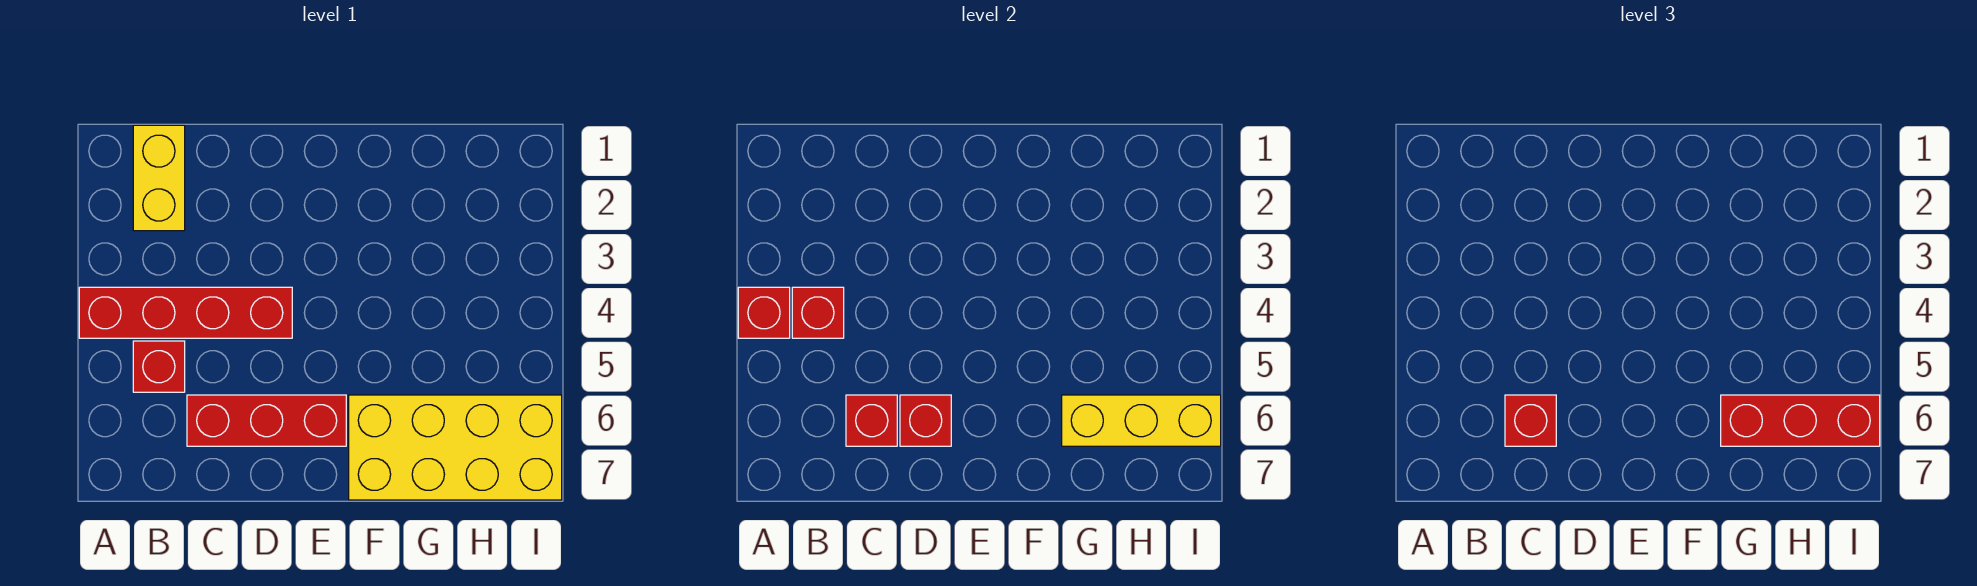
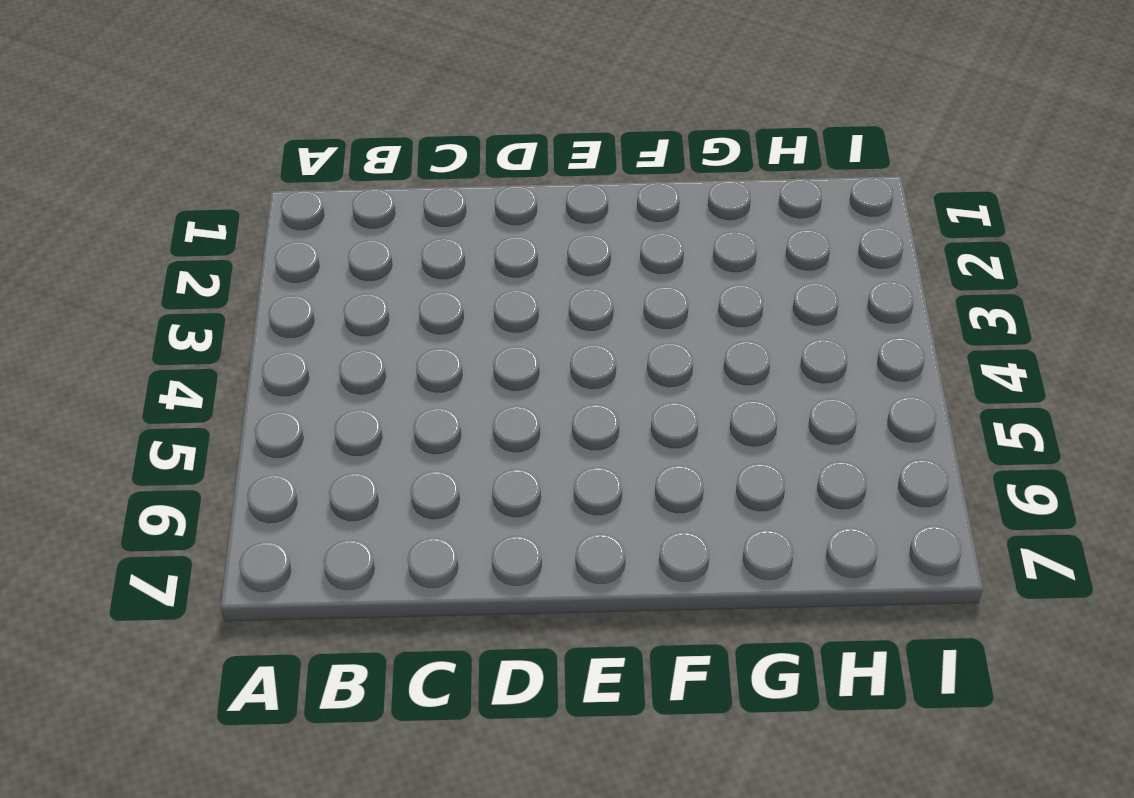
none -> red 1x4 brick [79,287,292,338]
none -> yellow 1x2 brick [133,125,185,231]
none -> red 1x1 brick [133,341,185,392]

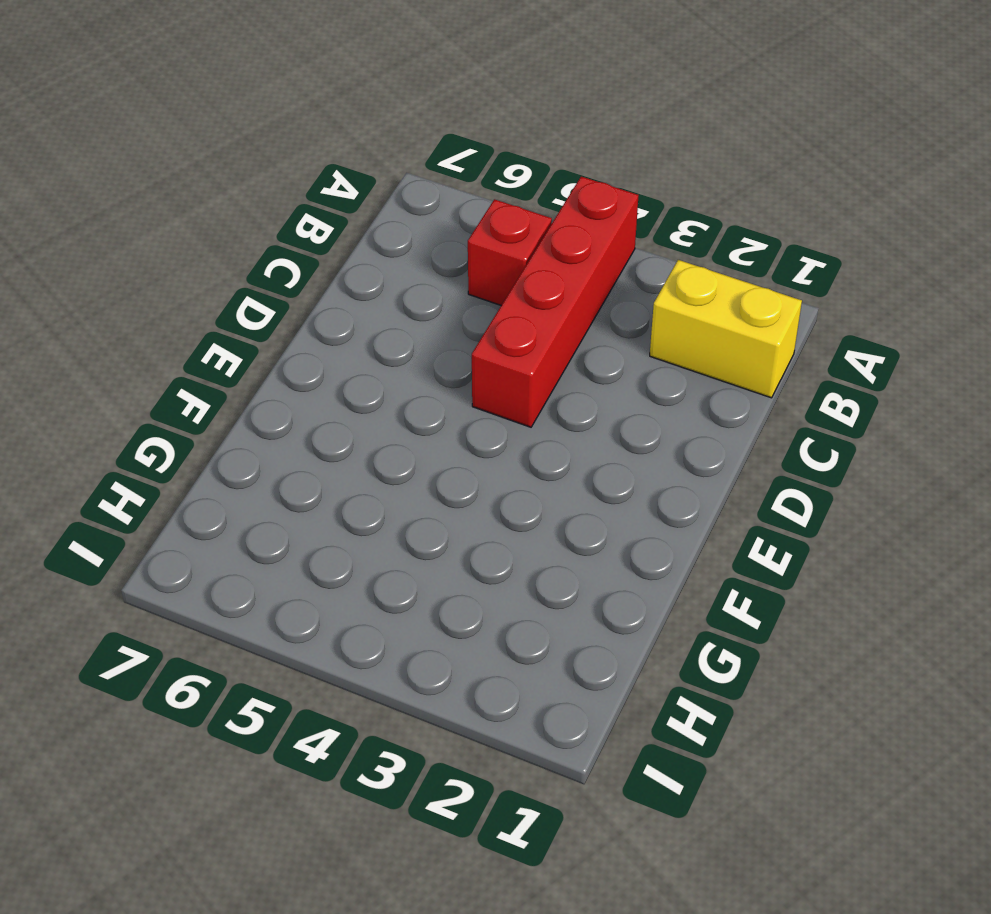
none -> red 1x3 brick [187,395,346,446]
none -> yellow 2x4 brick [349,395,562,500]
none -> red 1x1 brick [738,287,790,338]

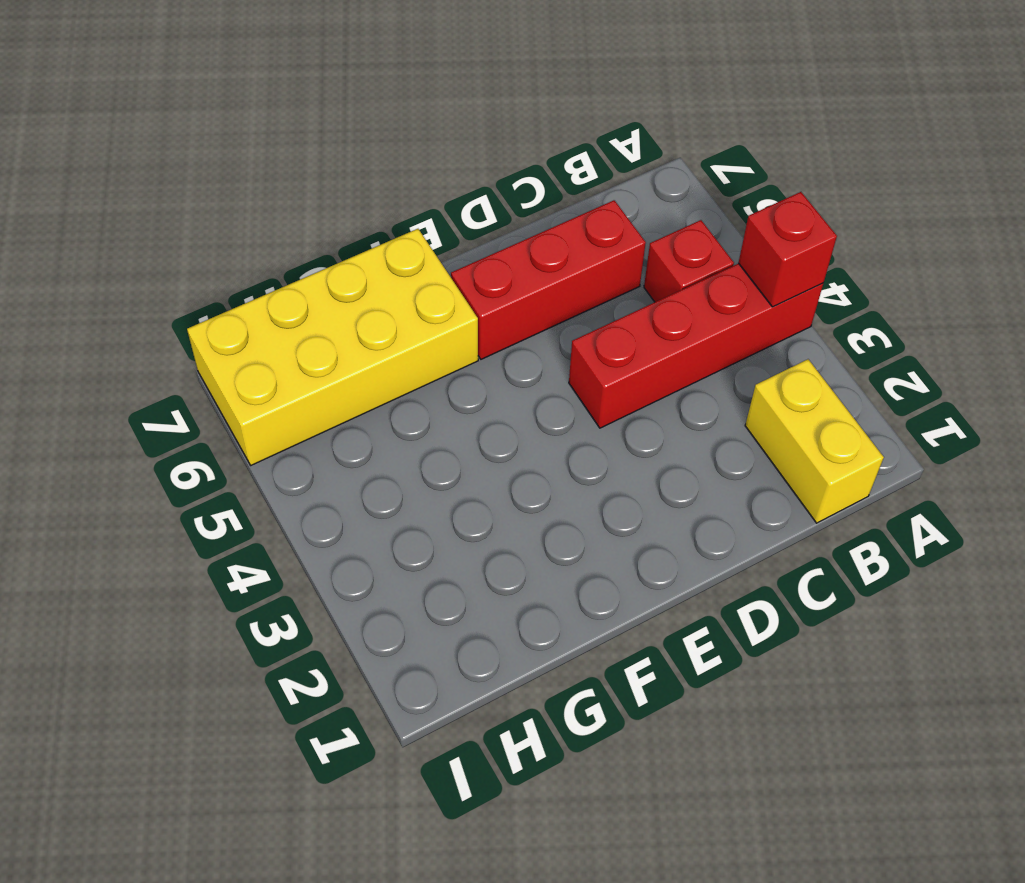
none -> red 1x1 brick [792,287,844,338]
none -> red 1x1 brick [846,395,897,446]
none -> red 1x1 brick [900,395,951,446]

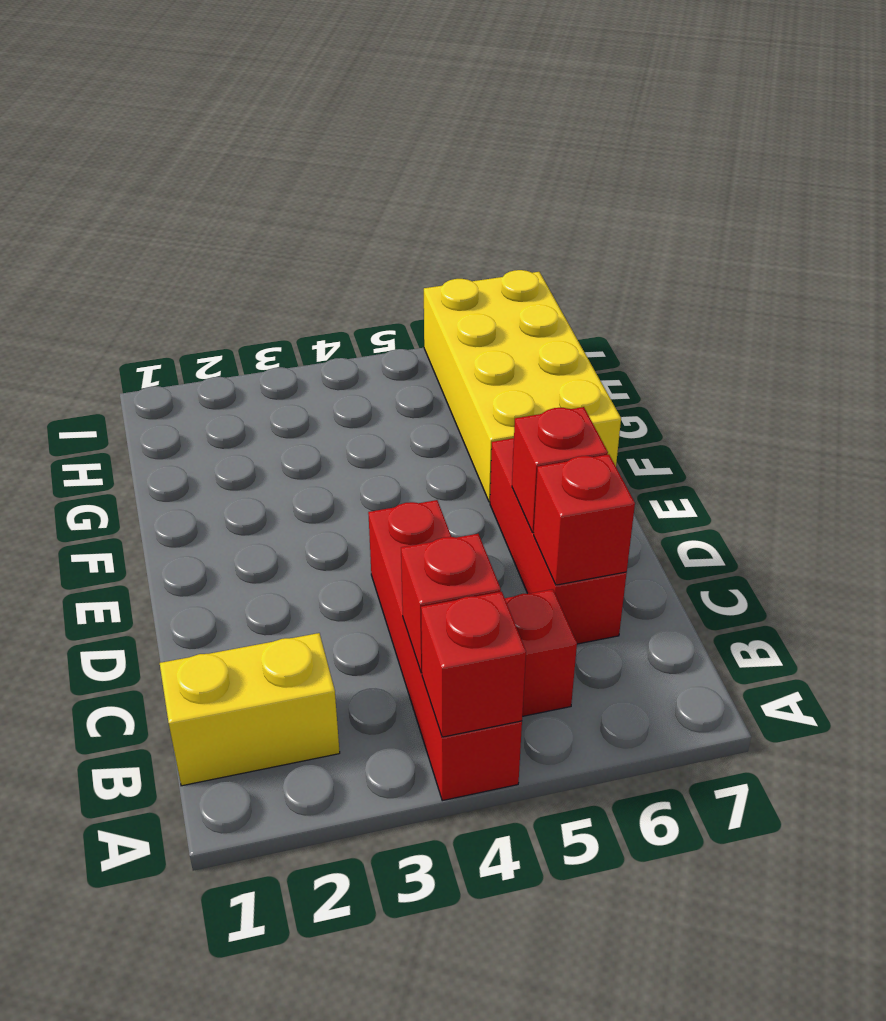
none -> yellow 1x3 brick [1062,395,1221,446]
none -> red 1x1 brick [1505,395,1556,446]
none -> red 1x3 brick [1721,395,1880,446]

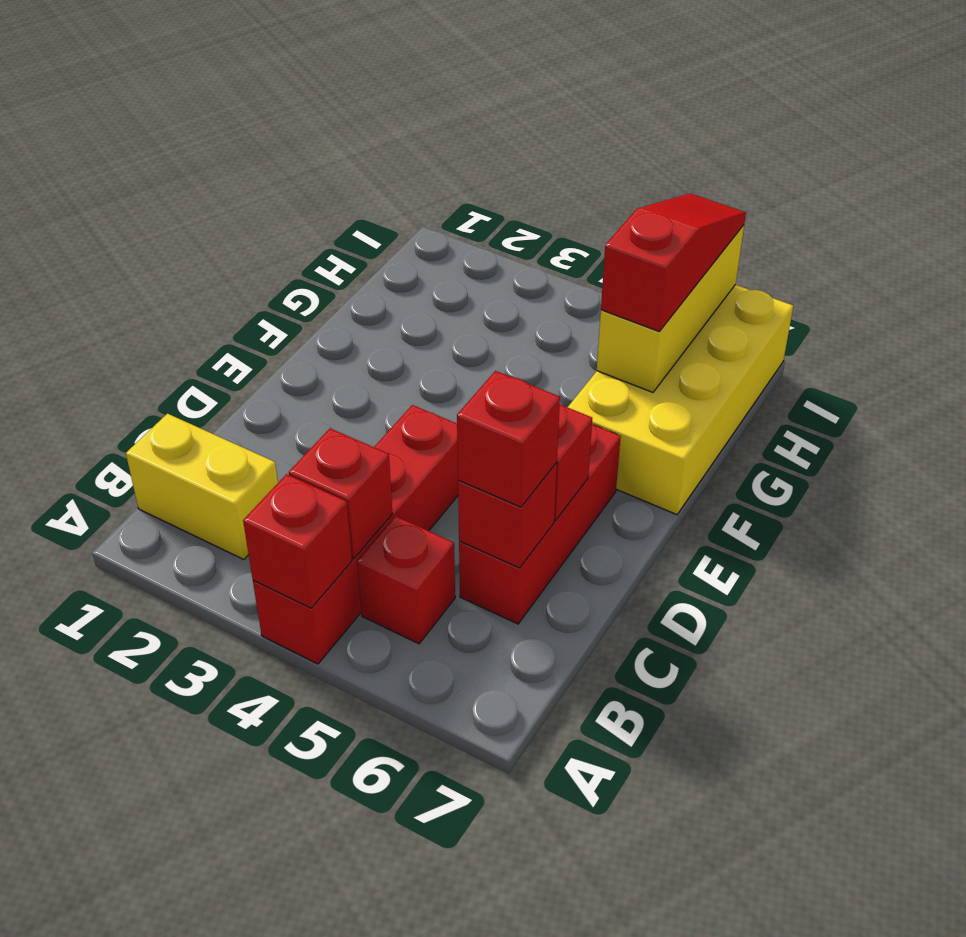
red 1x3 slope [601,194,746,332] -> red 1x3 brick [1721,395,1880,446]

